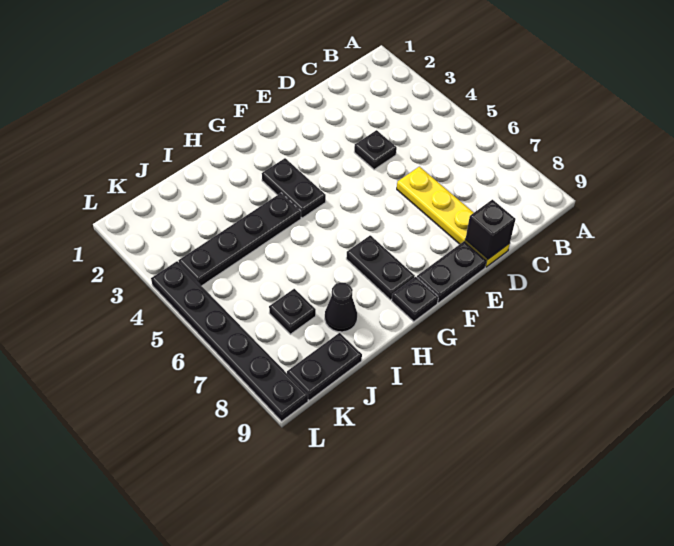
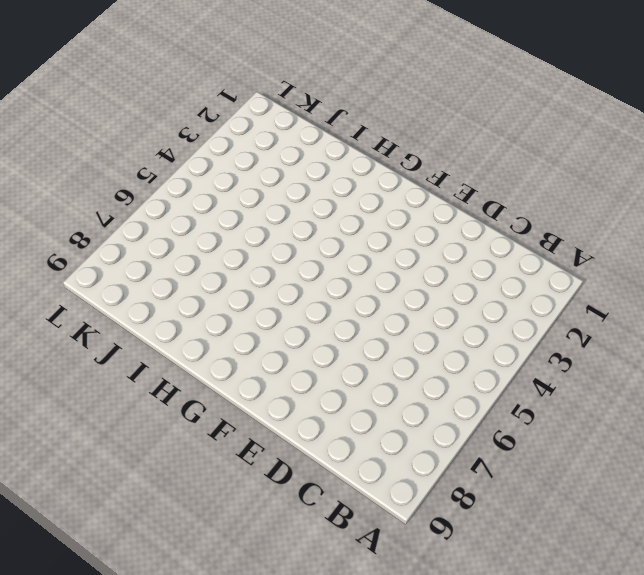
none -> black 1x1 plate [354,130,397,170]
none -> yellow 1x4 plate [397,167,510,267]
none -> black 1x2 plate [417,241,486,303]

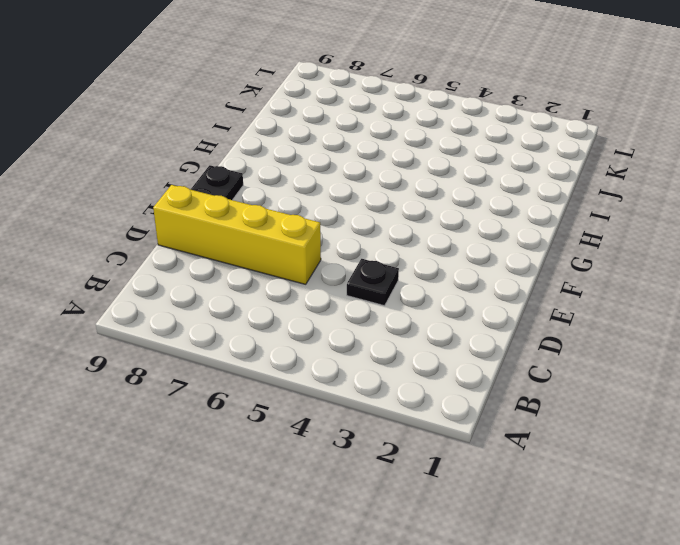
yellow 1x4 brick [153,185,321,284] -> yellow 1x4 plate [397,167,510,267]
none -> black 1x2 plate [262,158,326,218]
none -> black 1x2 plate [346,235,415,300]
none -> black 1x1 plate [392,277,438,322]

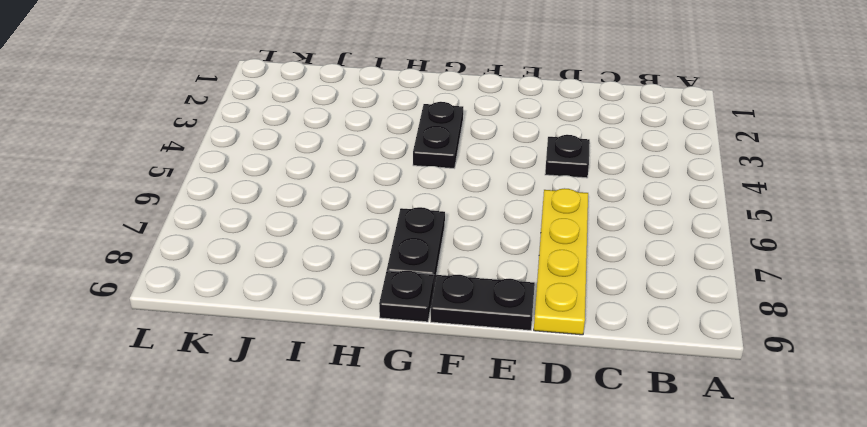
none -> black 1x4 plate [179,193,301,286]
none -> black 1x1 cone [325,282,357,332]
none -> black 1x1 plate [269,289,316,334]

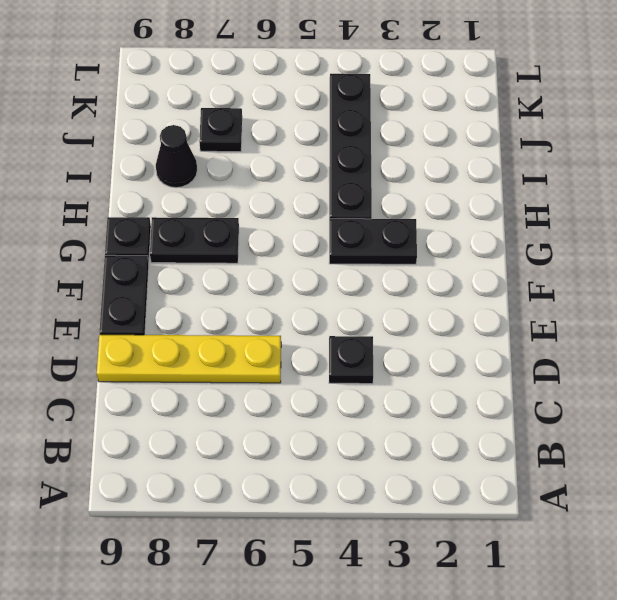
none -> black 1x2 plate [287,333,362,400]
none -> black 1x6 plate [151,261,308,421]
none -> black 1x1 brick [465,200,516,260]

